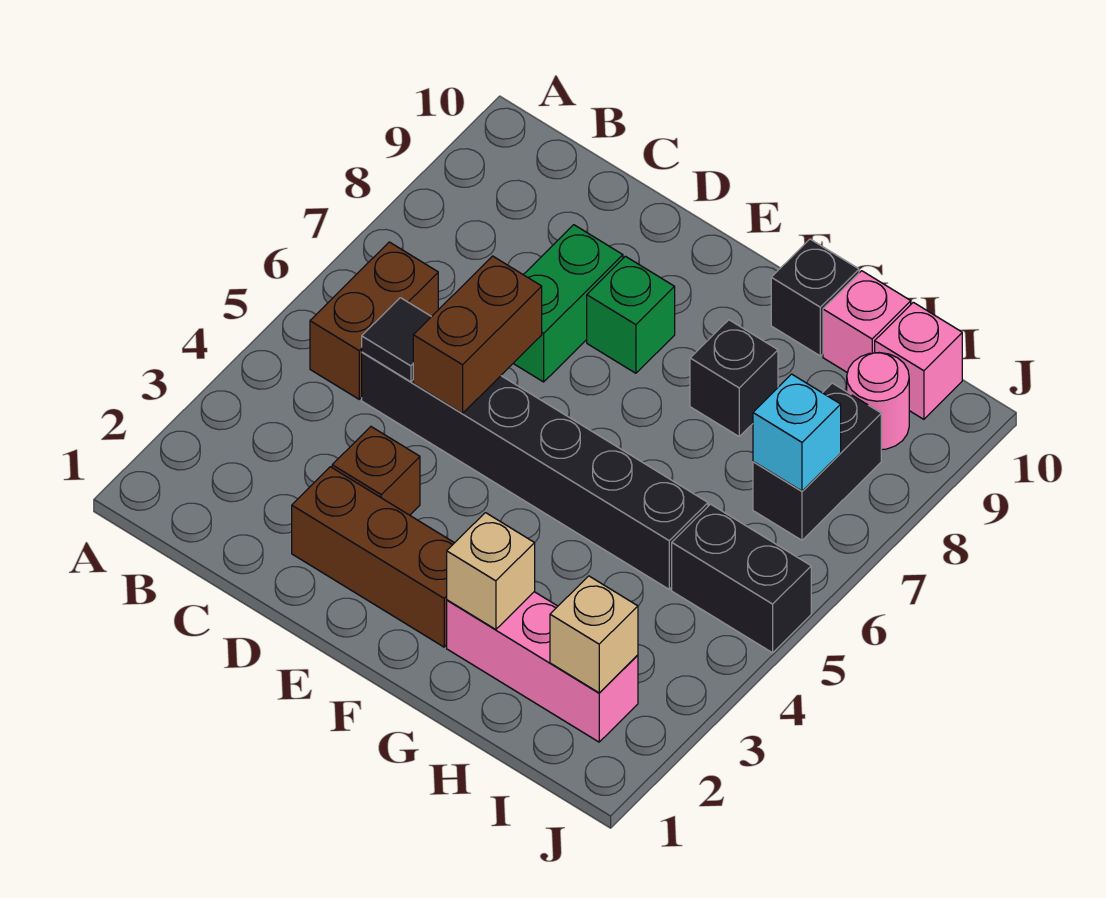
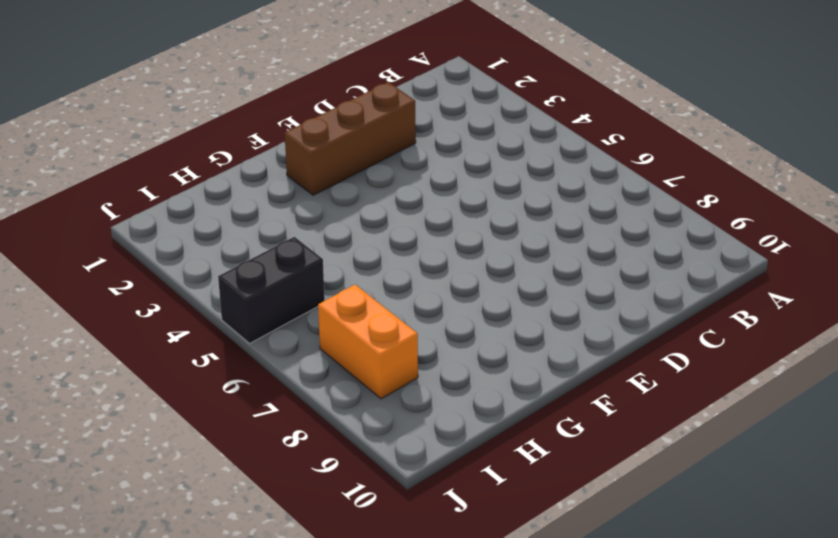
orange 1x2 brick [318,285,418,399] -> black 1x2 brick [753,383,881,540]
none -> brown 1x2 brick [310,242,438,399]
none -> black 1x6 brick [362,352,708,589]
none -> brown 1x1 brick [332,427,420,515]

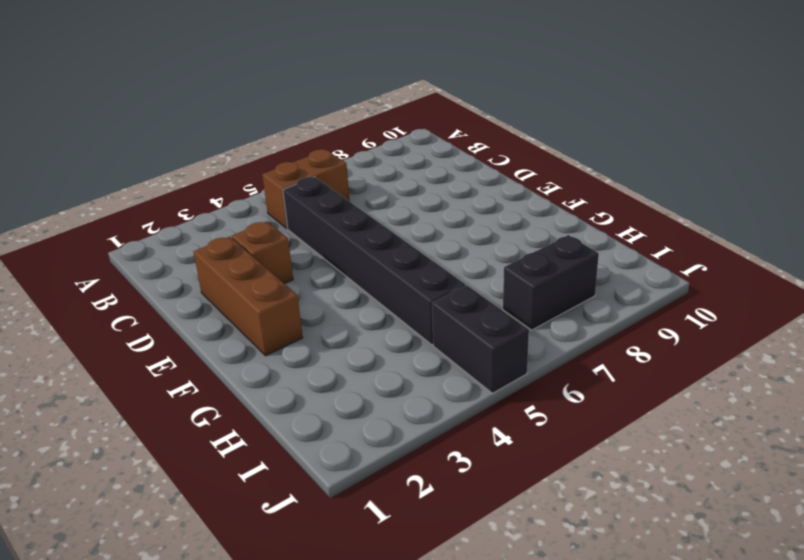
none -> green 1x2 brick [513,225,623,382]
none -> green 1x1 brick [587,256,675,373]
none -> pink 1x3 brick [447,592,638,742]

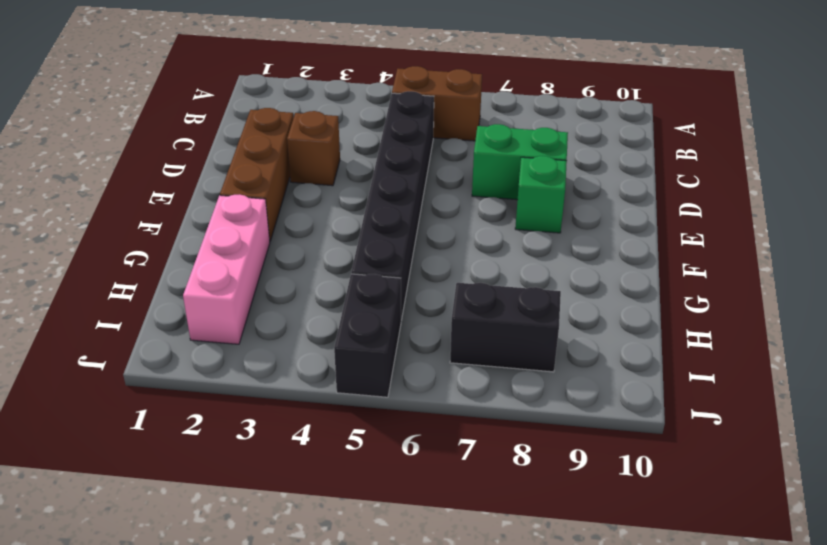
none -> black 1x1 brick [690,320,778,436]
none -> black 1x1 brick [771,239,859,356]
none -> pink 1x1 brick [823,271,911,373]

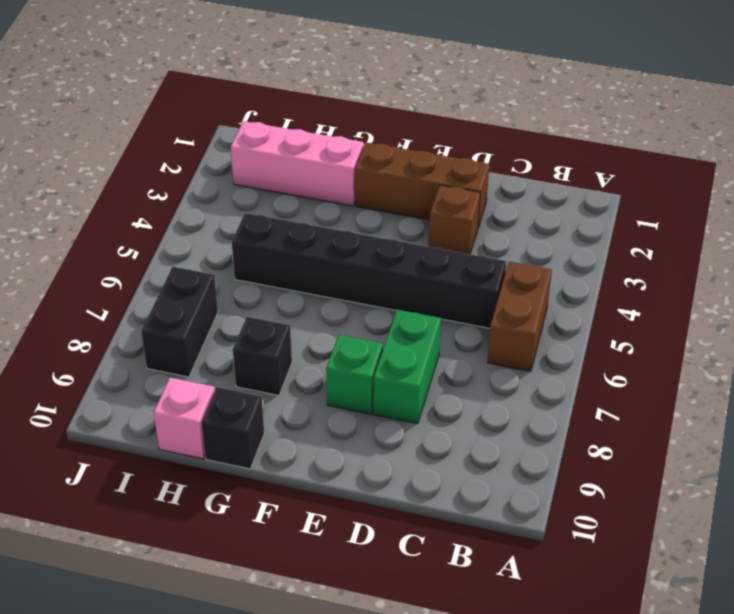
none -> black 1x2 brick [672,504,811,653]
none -> pink 1x1 round brick [847,353,909,450]
none -> pink 1x1 brick [875,302,962,419]

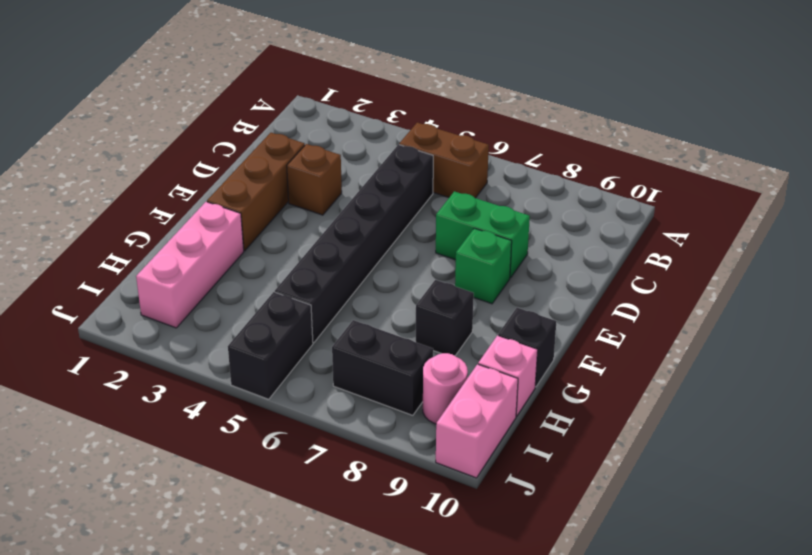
pink 1x2 brick [436,364,518,478] -> pink 1x1 brick [875,302,962,419]
none -> black 1x1 tile [362,298,431,382]
none -> brown 1x2 brick [413,256,542,413]
none -> tan 1x1 brick [447,513,535,630]

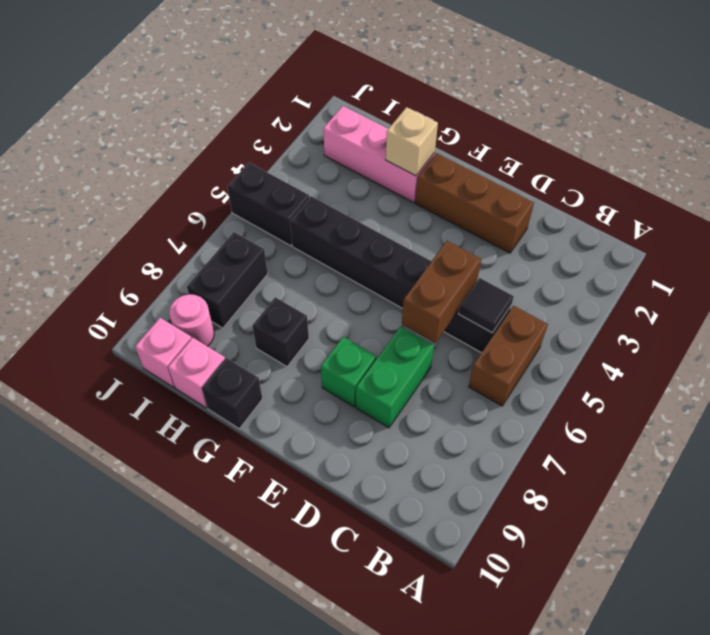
none -> brown 1x1 brick [332,427,420,515]
none -> tan 1x1 brick [550,576,638,693]
none -> cyan 1x1 brick [753,374,841,491]

